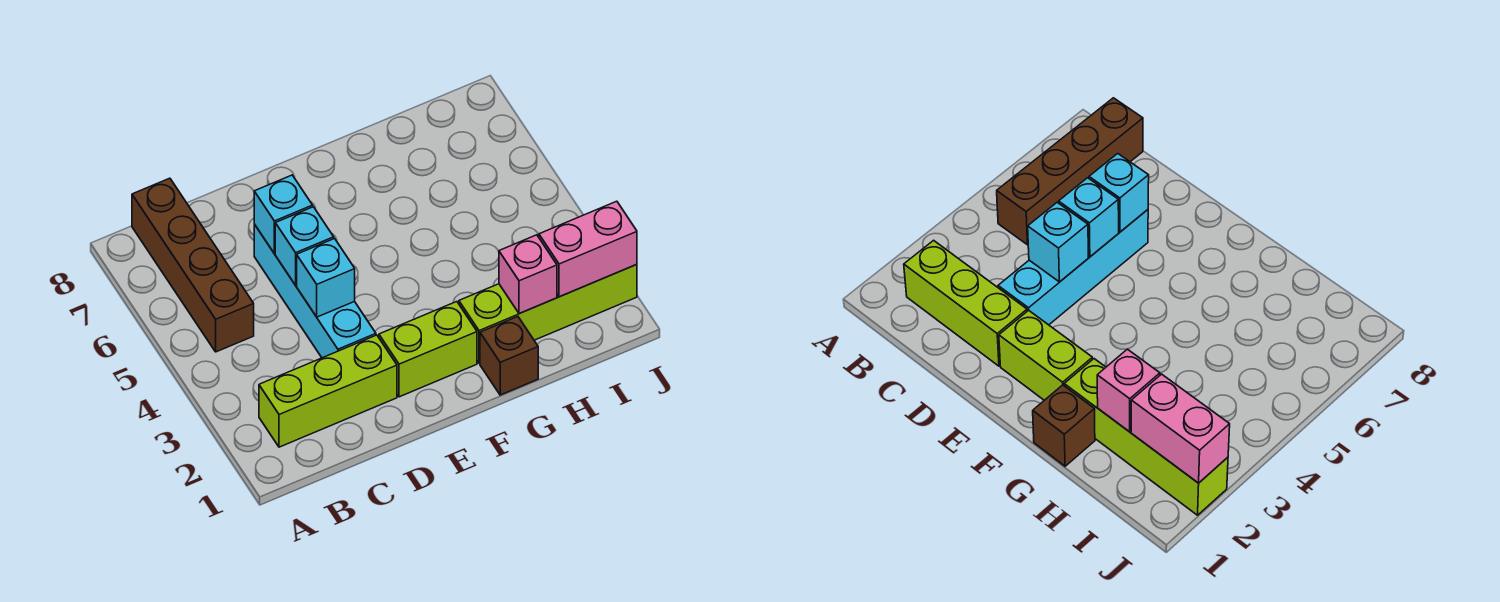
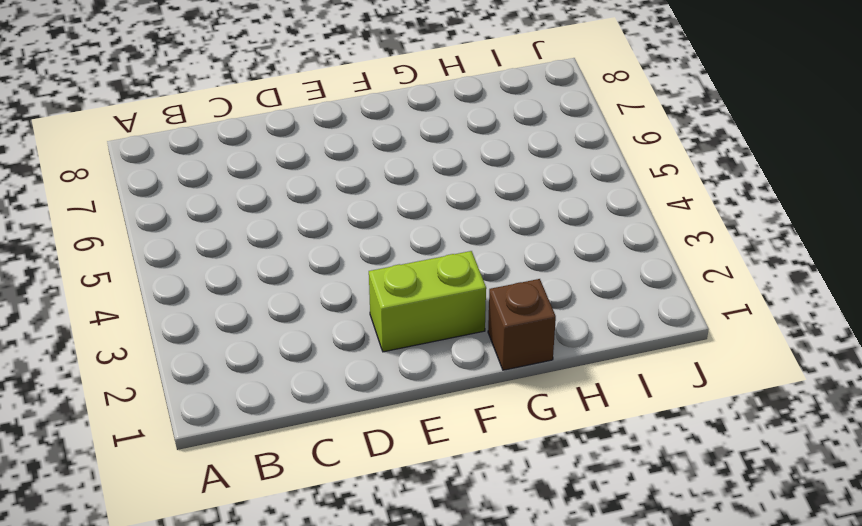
none -> lime 1x3 brick [259,335,397,447]
none -> brown 1x4 brick [132,178,254,352]

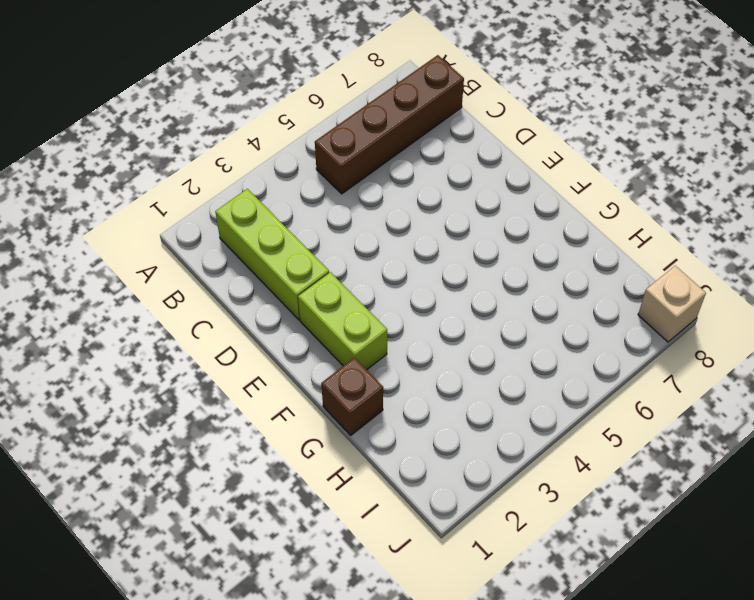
tan 1x1 brick [638,266,706,342] -> none
none -> cyan 1x4 brick [254,224,376,358]
none -> lime 1x4 brick [459,265,637,363]

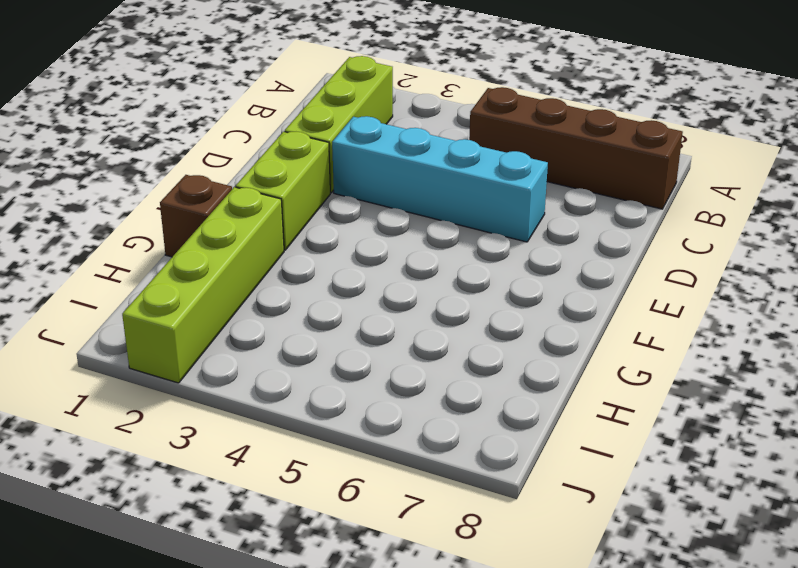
none -> cyan 1x1 brick [297,239,355,317]
none -> cyan 1x1 brick [275,207,334,285]

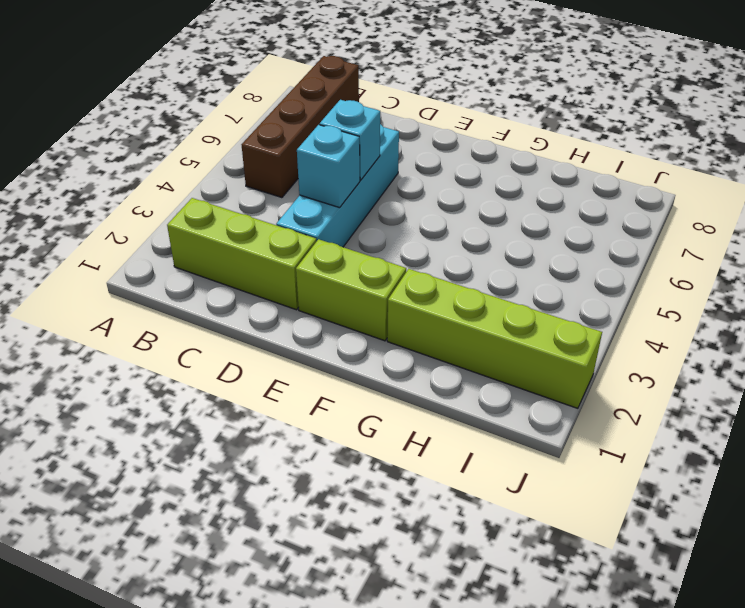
none -> brown 1x1 brick [480,317,538,395]
none -> cyan 1x1 brick [254,175,313,254]

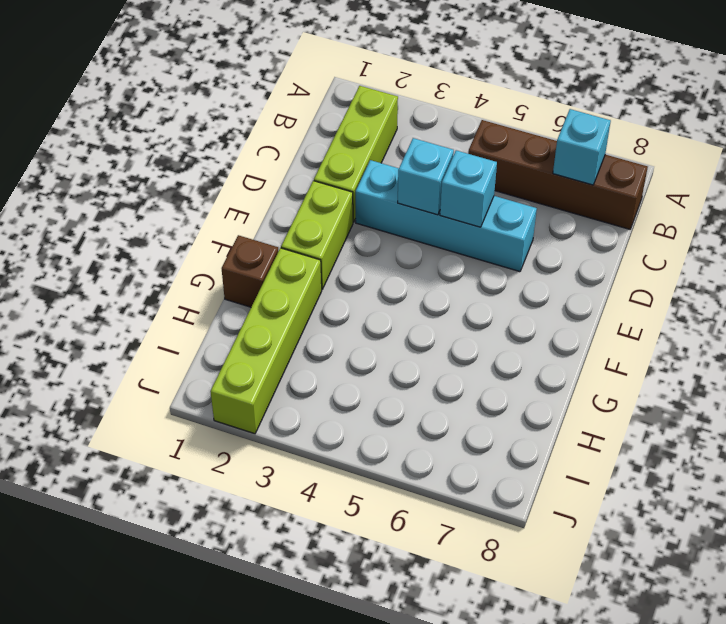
cyan 1x1 brick [553,109,611,185] -> cyan 1x1 brick moved to [254,175,313,254]
none -> pink 1x1 brick [499,235,557,314]
none -> pink 1x2 brick [539,201,637,297]

